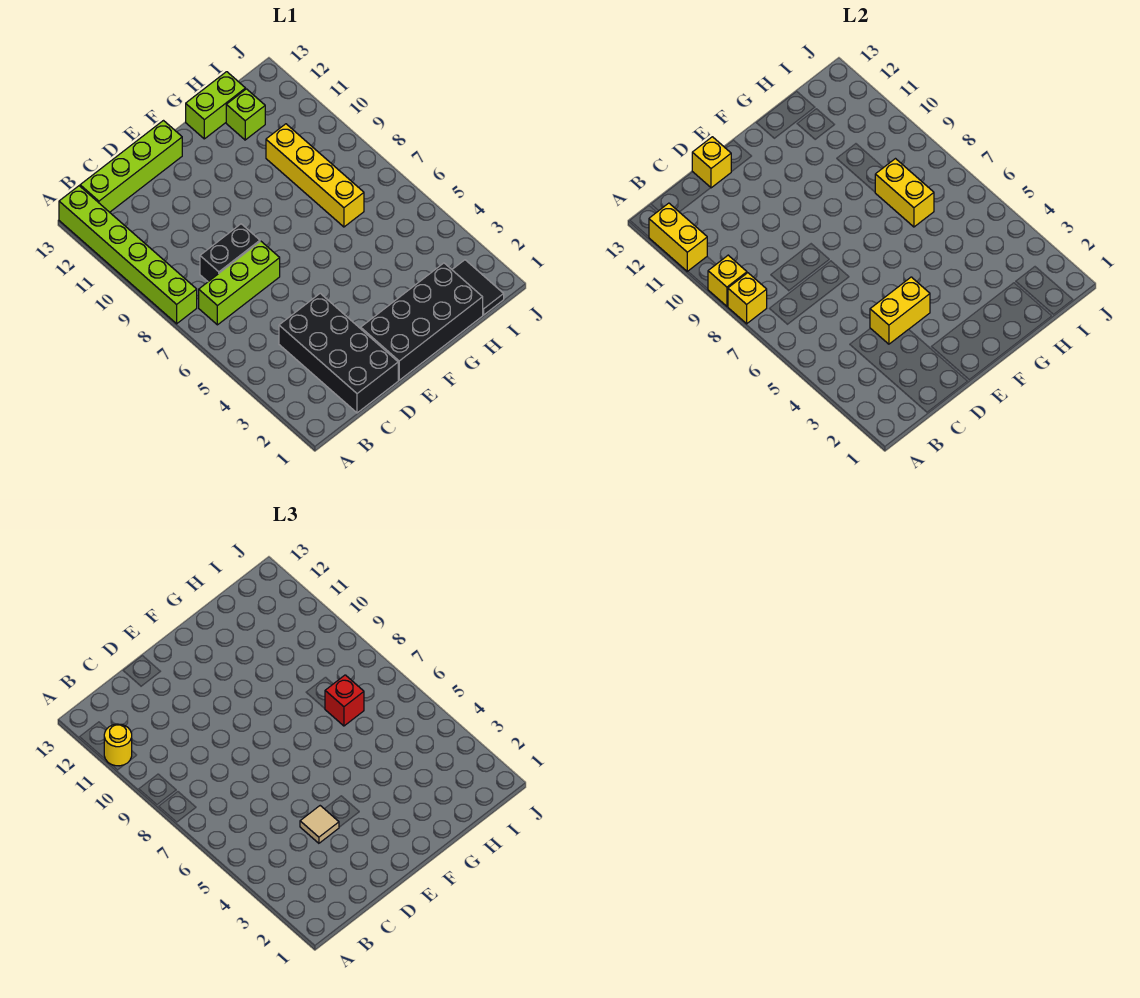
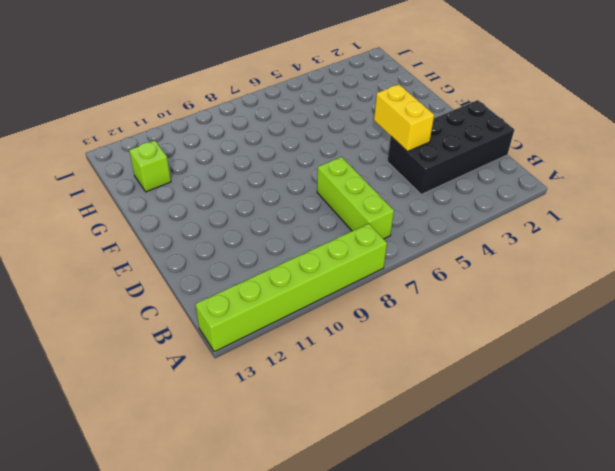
none -> lime 1x4 brick [80,121,182,212]
none -> black 1x2 brick [200,224,260,282]
none -> black 2x4 brick [361,263,483,380]

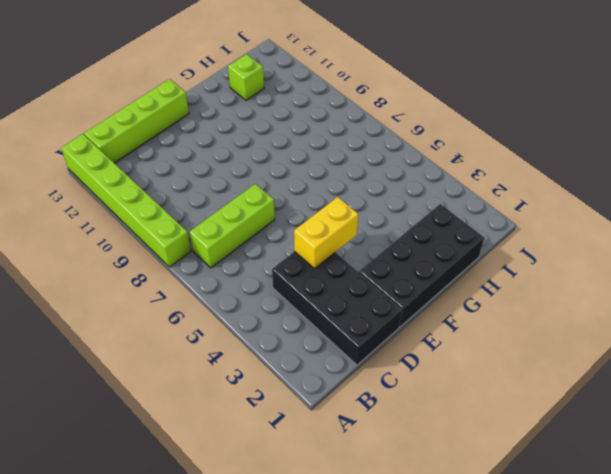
none -> black 1x2 brick [200,224,260,282]
none -> lime 1x2 brick [186,72,246,139]
none -> yellow 1x4 brick [266,124,364,227]

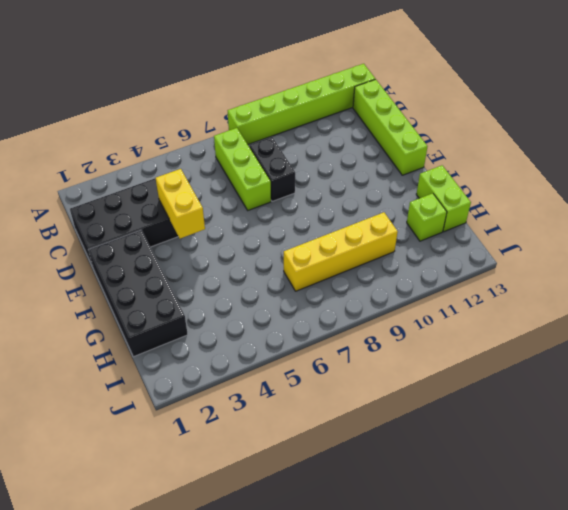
none -> black 1x2 tile [452,260,504,315]
none -> yellow 1x1 brick [728,273,767,324]
none -> yellow 1x1 brick [708,255,747,306]

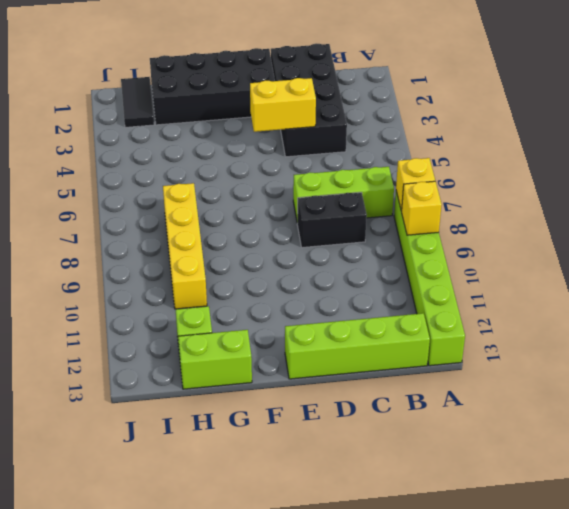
none -> yellow 1x2 brick [649,203,707,272]
none -> yellow 1x1 brick [692,137,731,188]
none -> yellow 1x2 brick [875,159,934,227]

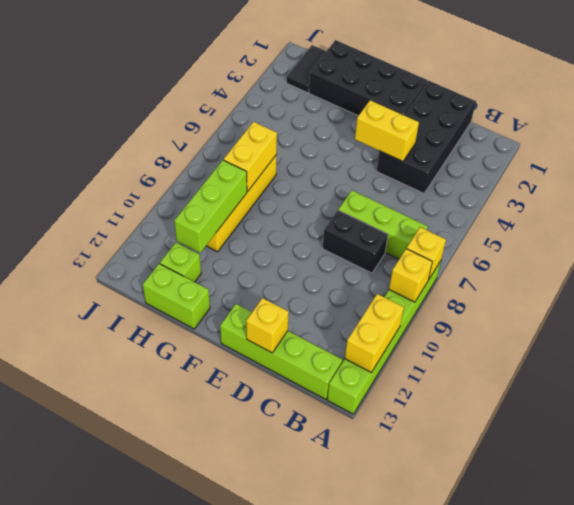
lime 1x3 brick [174,160,247,253] -> none
none -> yellow 1x1 round brick [104,724,132,766]
none -> tan 1x1 tile [300,806,339,843]
none -> red 1x1 brick [325,675,364,726]

